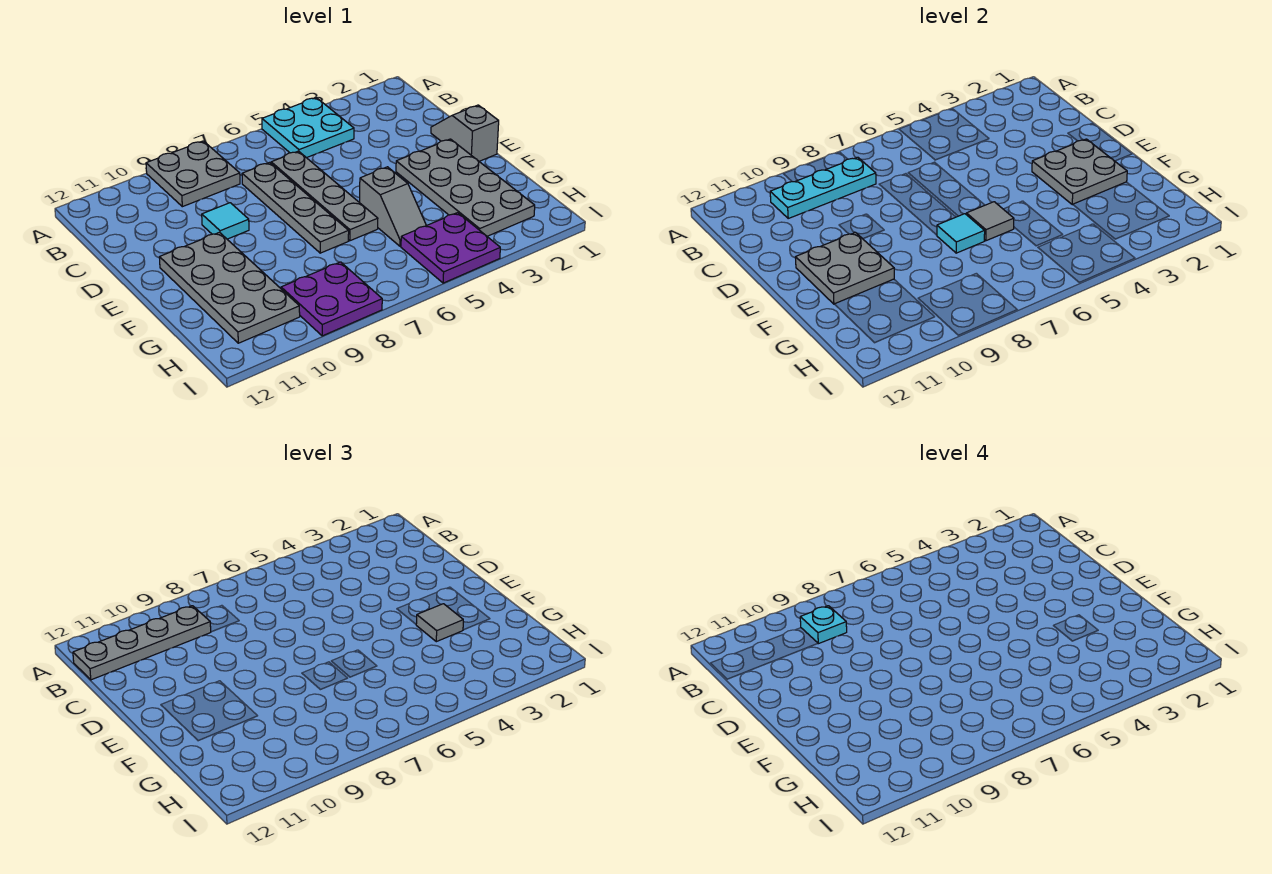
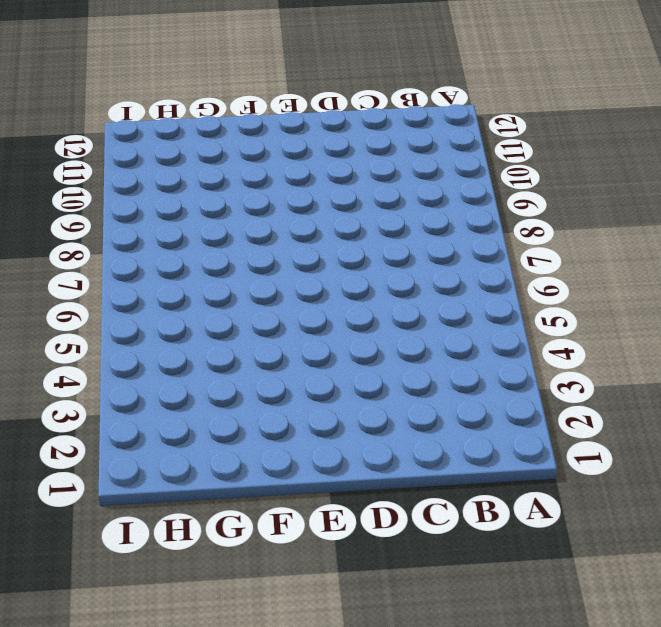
none -> cyan 2x2 plate [262,98,354,158]
none -> grey 2x2 plate [146,141,240,207]
none -> grey 1x4 plate [271,151,378,241]

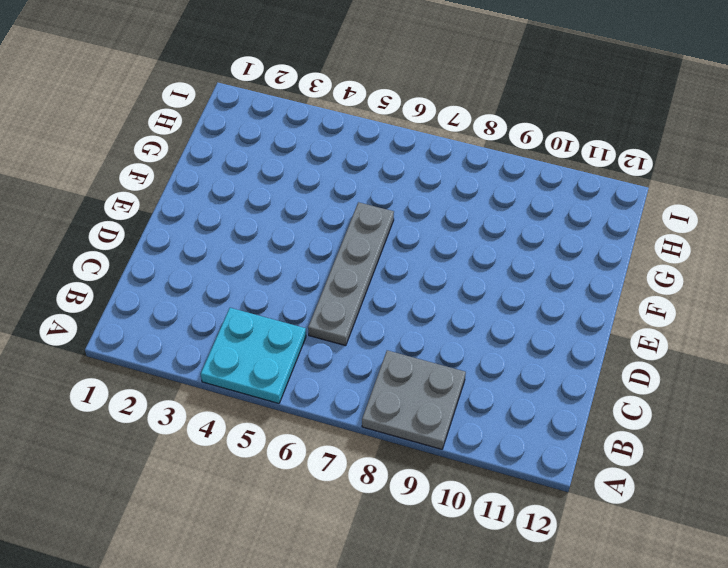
none -> grey 1x4 plate [242,162,349,253]
none -> grey 1x2 slope [431,105,499,161]
none -> cyan 1x1 tile [202,203,249,239]

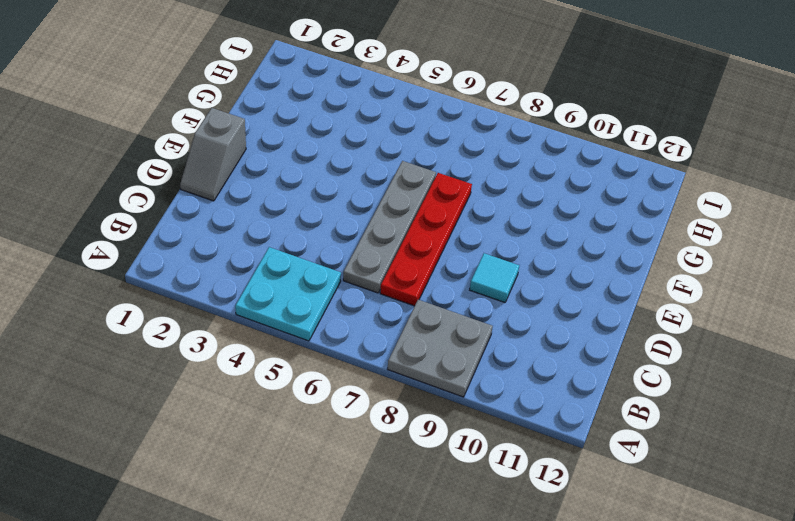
red 1x4 plate [380,173,472,306] -> grey 1x4 plate [242,162,349,253]
none -> grey 2x4 plate [396,139,535,236]
none -> grey 2x4 plate [159,232,300,343]
none -> grey 1x2 slope [360,167,426,246]

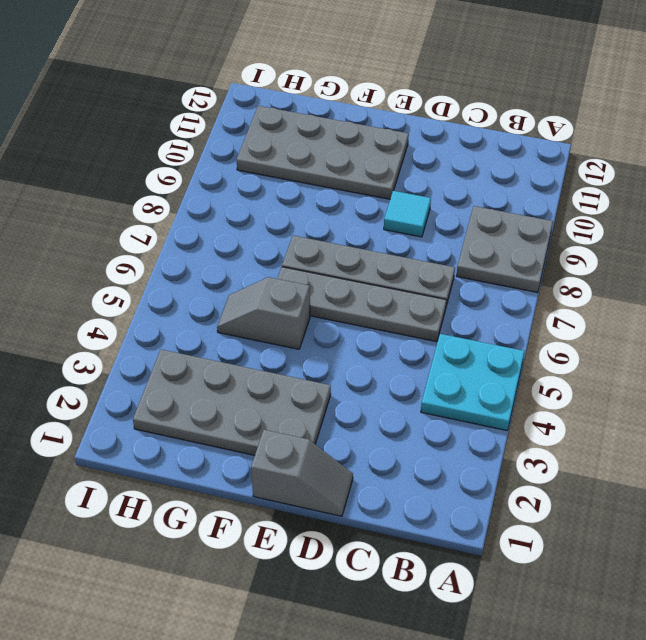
none -> purple 2x2 plate [401,213,500,283]
none -> purple 2x2 plate [281,262,382,336]
none -> cyan 1x3 plate [770,157,876,218]

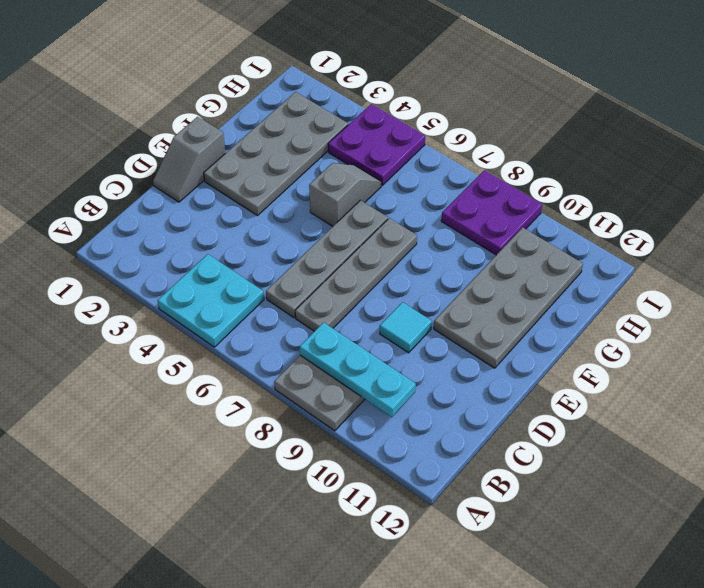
none -> grey 2x2 plate [1032,139,1127,205]
none -> grey 2x2 plate [795,232,894,304]
none -> grey 1x1 tile [966,202,1014,241]

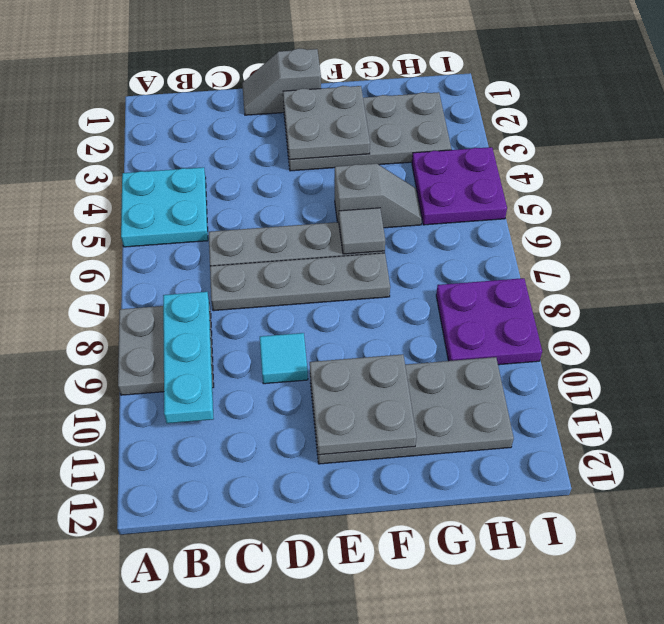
none -> cyan 1x1 tile [937,214,985,253]
none -> grey 1x4 plate [73,606,211,680]
none -> grey 1x1 tile [416,604,463,642]

